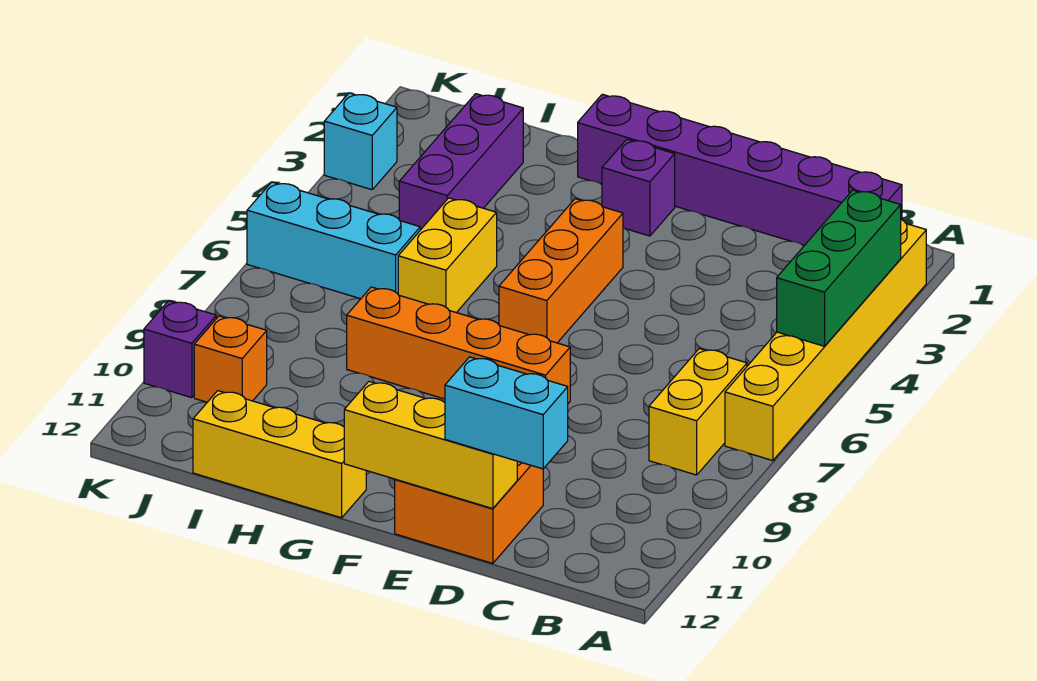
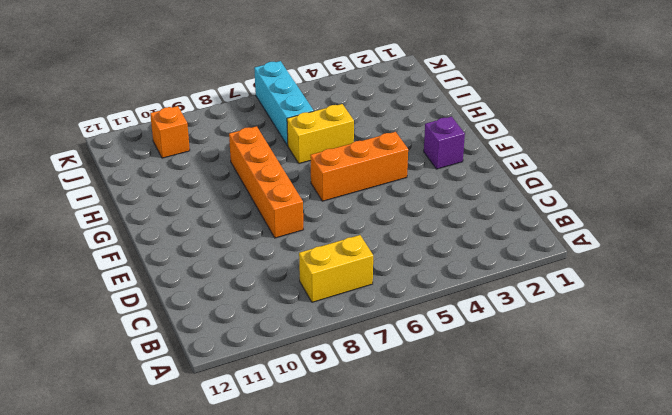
none -> yellow 1x6 brick [725,220,926,461]
none -> purple 1x6 brick [578,94,902,245]
none -> orange 2x2 brick [395,461,543,563]

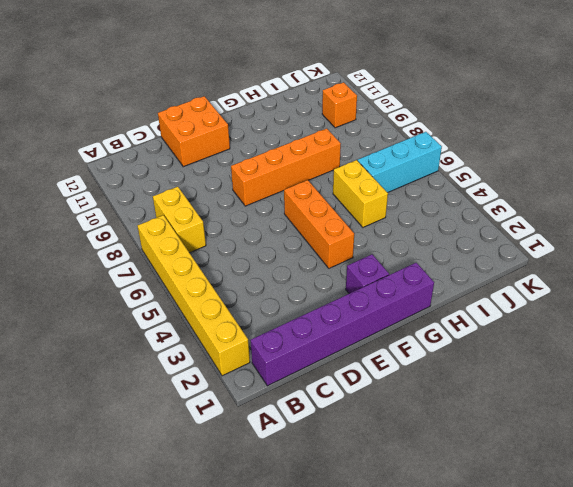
none -> yellow 1x3 brick [193,391,366,518]
none -> purple 1x3 brick [399,94,523,230]
none -> cyan 1x1 brick [324,93,397,190]

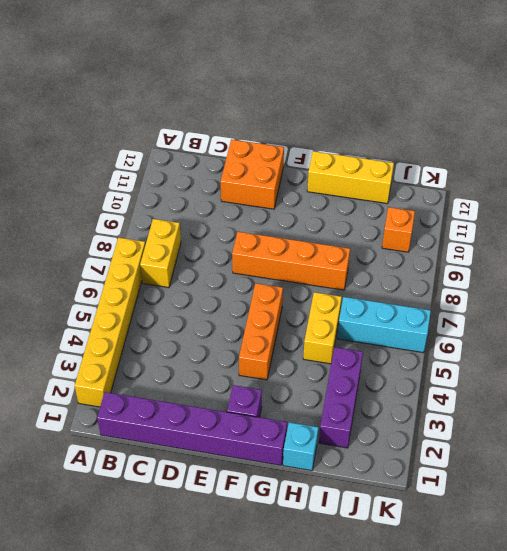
cyan 1x1 brick [283,422,318,471] -> cyan 1x1 brick moved to [324,93,397,190]
none -> purple 1x1 brick [144,301,216,398]
none -> green 1x3 brick [777,190,901,346]
none -> yellow 1x3 brick [344,381,517,509]

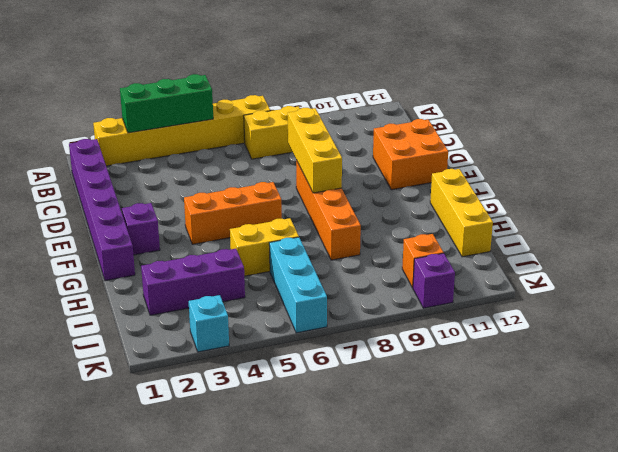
yellow 1x3 brick [288,108,342,193] -> yellow 1x3 brick moved to [344,381,517,509]
none -> cyan 1x2 brick [445,357,568,469]

